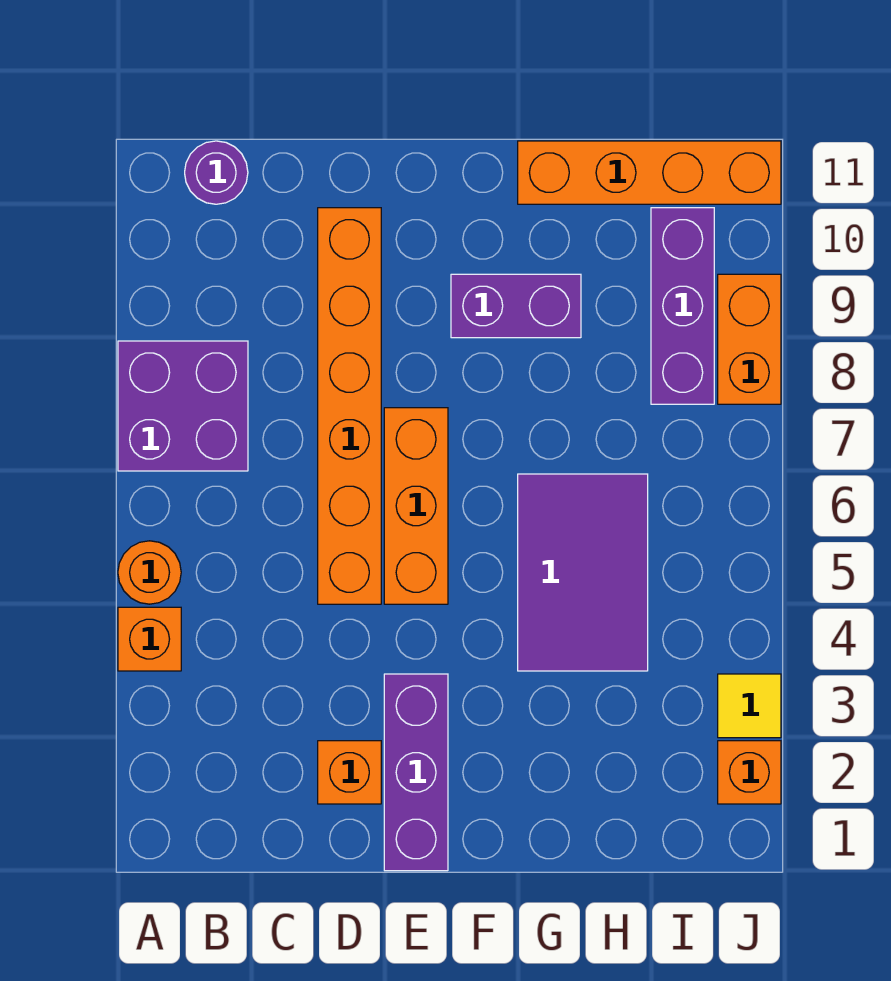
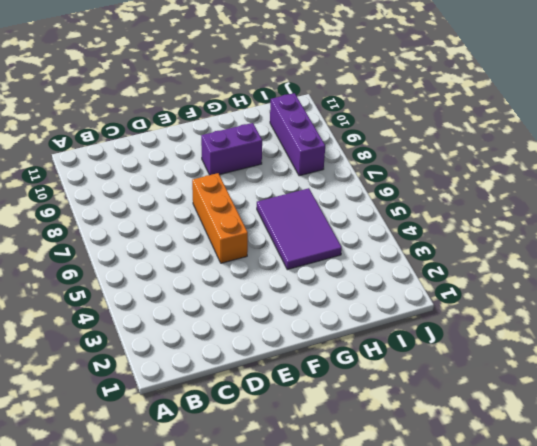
none -> orange 1x1 brick [118,607,181,671]
none -> orange 1x1 round brick [118,541,181,604]
none -> purple 2x2 brick [118,341,248,471]

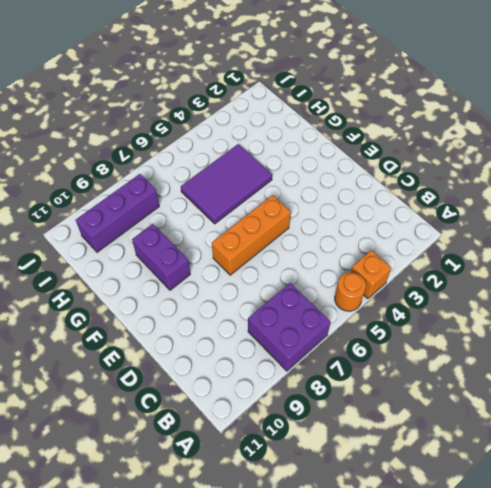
none -> purple 1x1 round brick [185,141,248,204]
none -> orange 1x1 brick [318,741,381,804]
none -> orange 1x6 brick [318,208,381,604]

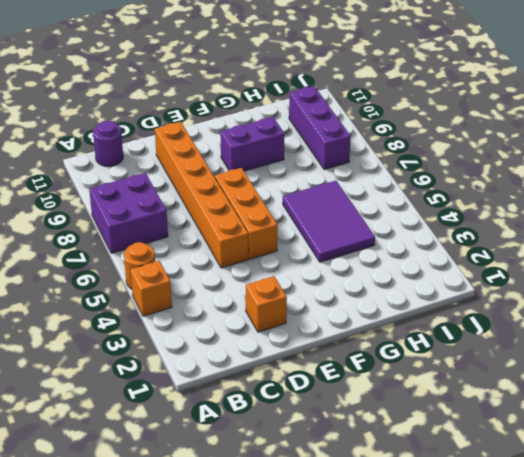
none -> purple 1x3 brick [384,674,448,871]
none -> orange 1x4 brick [518,141,781,204]
none -> orange 1x1 brick [718,741,781,804]

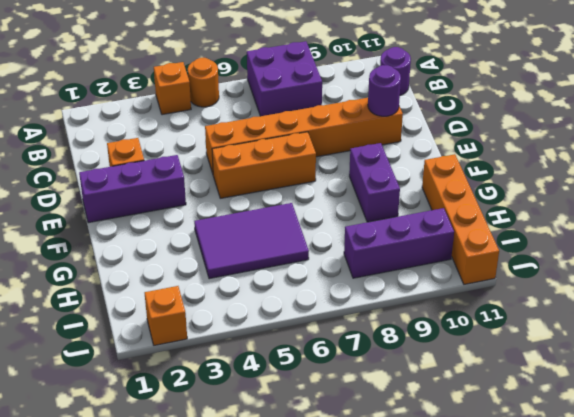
purple 1x1 round brick [368,65,401,116] -> none
none -> yellow 1x1 tile [718,674,781,738]
none -> orange 1x2 brick [718,274,781,404]

